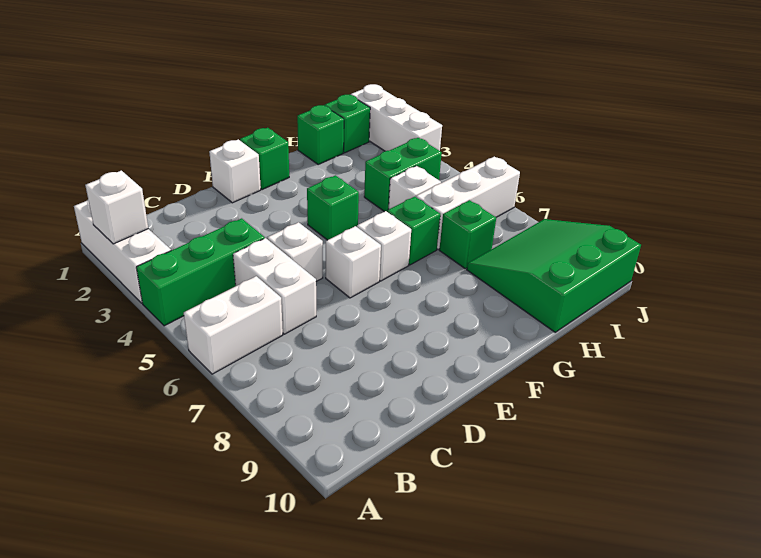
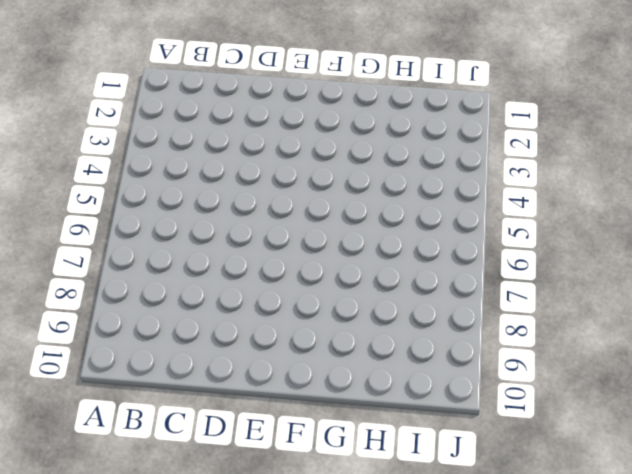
none -> white 1x3 brick [74,200,171,303]
none -> green 1x3 brick [136,218,265,326]
none -> white 1x2 brick [184,276,283,374]

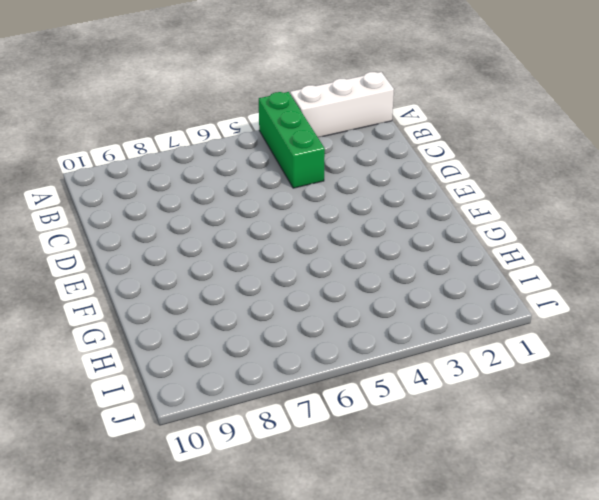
none -> white 1x2 brick [184,276,283,374]
none -> white 1x2 brick [233,238,316,334]
none -> white 1x1 brick [267,222,323,281]

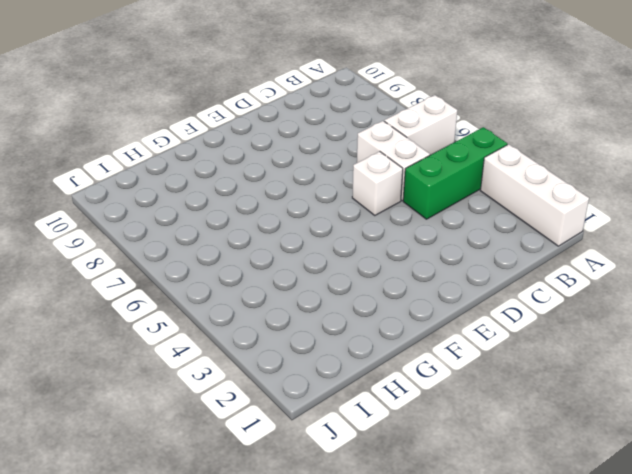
none -> white 1x1 brick [209,139,261,203]
none -> white 1x1 brick [326,226,381,298]
none -> green 1x1 brick [240,128,289,190]

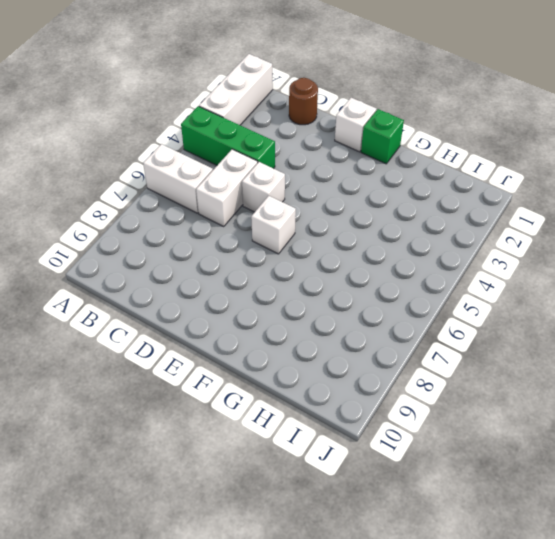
brown 1x1 round brick [289,78,318,125] -> none
none -> green 1x1 brick [307,175,359,240]
none -> white 1x1 brick [357,211,411,281]
none -> green 1x1 brick [387,197,440,265]

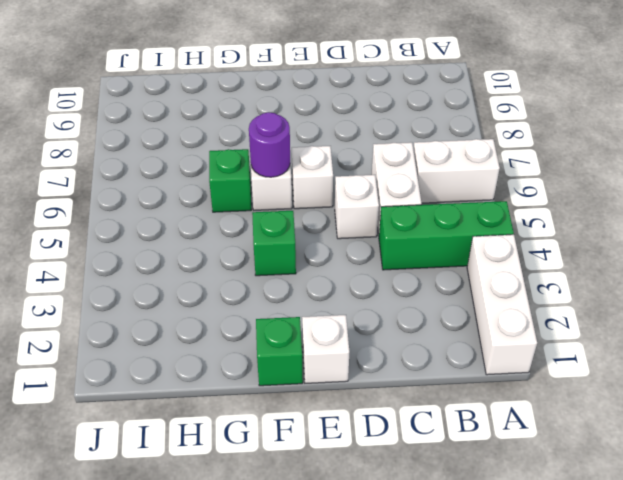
purple 1x1 round brick [249,112,290,177] -> none
none -> green 1x1 brick [297,105,344,164]
none -> green 1x2 brick [364,138,442,212]
none -> white 1x1 brick [389,166,441,209]

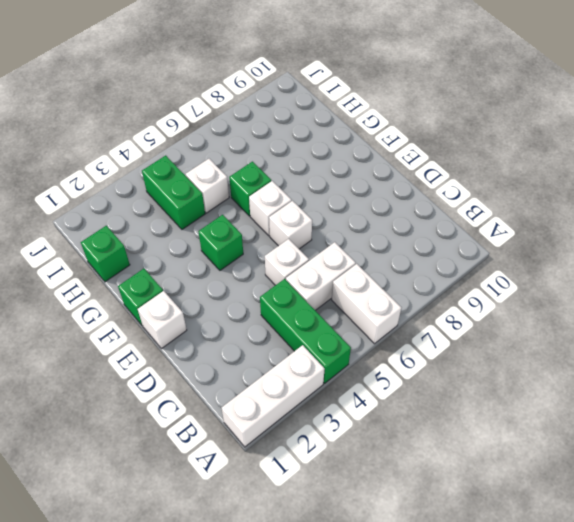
none -> white 1x3 brick [416,157,520,249]
none -> green 1x1 brick [439,200,496,269]
none -> green 3x3 slope [467,219,641,332]

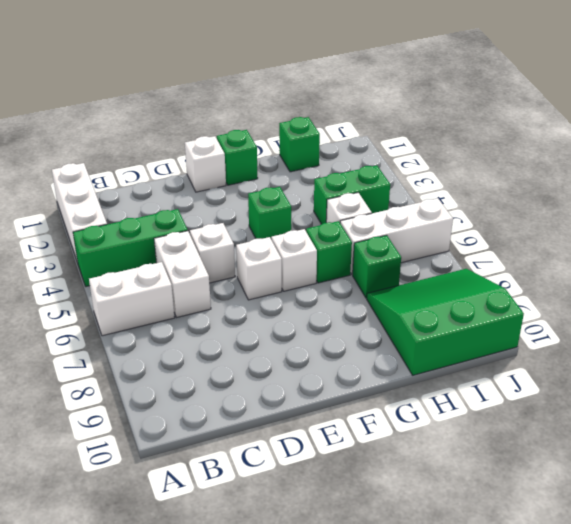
none -> green 1x1 brick [324,95,370,153]
none -> white 1x3 brick [351,84,442,151]
none -> white 1x1 brick [85,171,148,244]

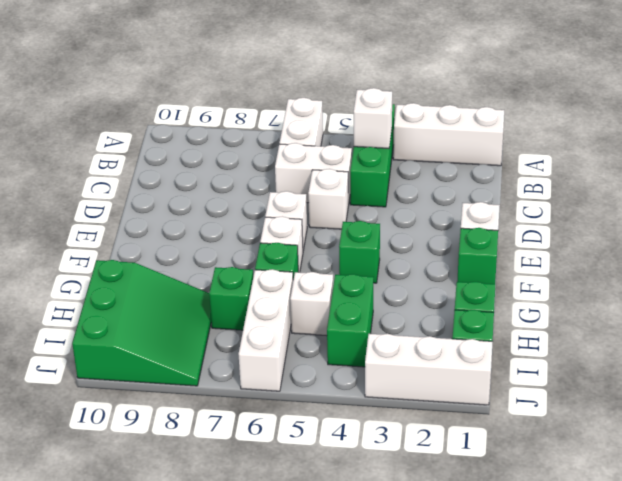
white 1x1 brick [354,88,392,148] -> white 1x1 brick moved to [85,171,148,244]

